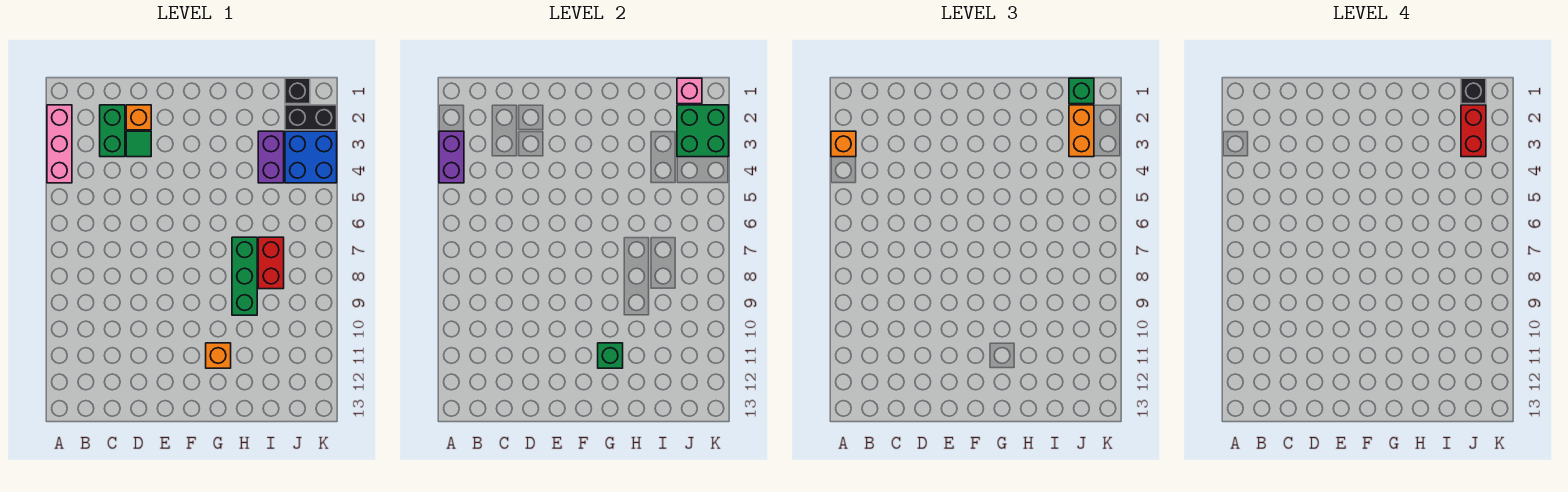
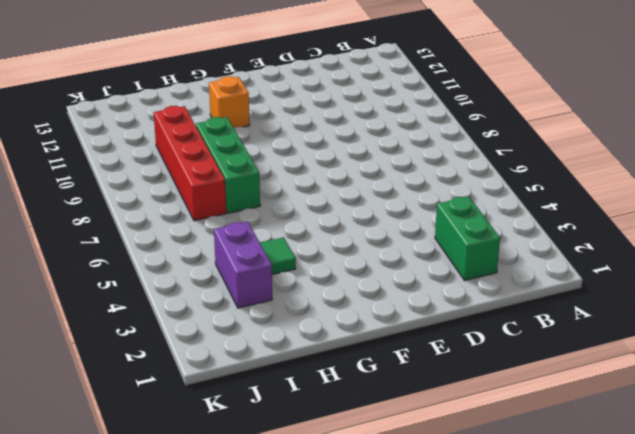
green 1x1 tile [260,237,296,275] -> green 1x1 tile moved to [126,131,151,157]
red 1x4 brick [154,106,226,221] -> red 1x2 brick [258,237,284,289]
none -> pink 1x3 brick [47,105,72,183]
none -> orange 1x1 brick [126,105,151,130]
none -> black 1x1 brick [285,78,310,104]

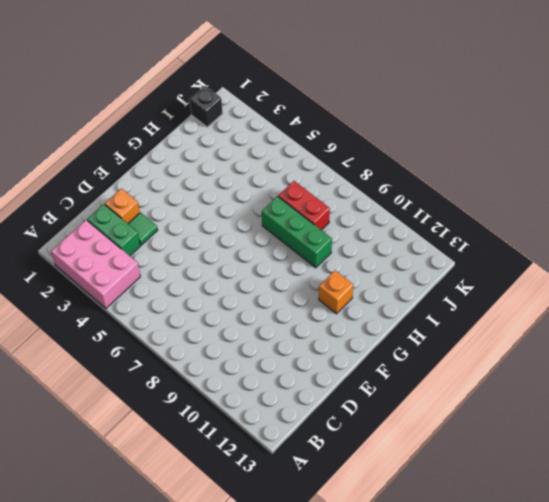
pink 2x3 brick [51,220,140,308] -> pink 1x3 brick [47,105,72,183]
none -> purple 1x2 brick [258,131,284,183]
none -> black 1x2 brick [285,105,337,130]
none -> blue 2x2 brick [285,131,337,183]

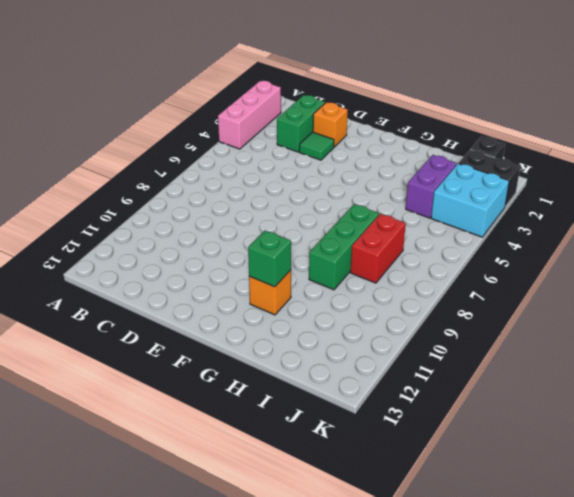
cyan 2x2 brick [431,163,509,237] -> blue 2x2 brick [285,131,337,183]
none -> purple 1x2 brick [439,131,464,183]
none -> pink 1x1 brick [677,78,702,104]
none -> green 2x2 brick [677,105,729,157]

